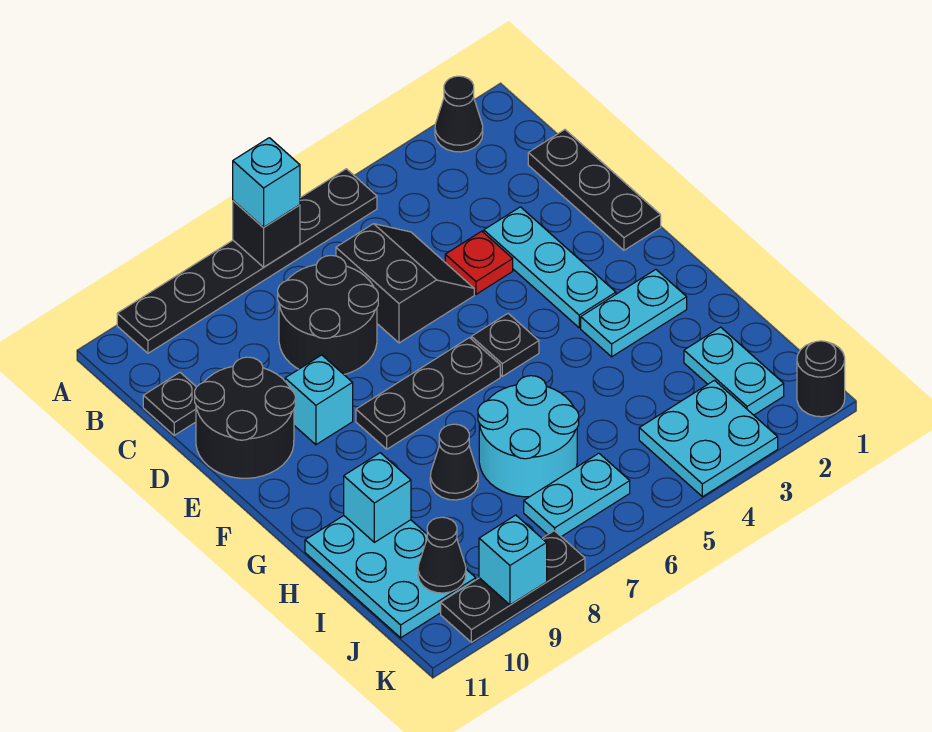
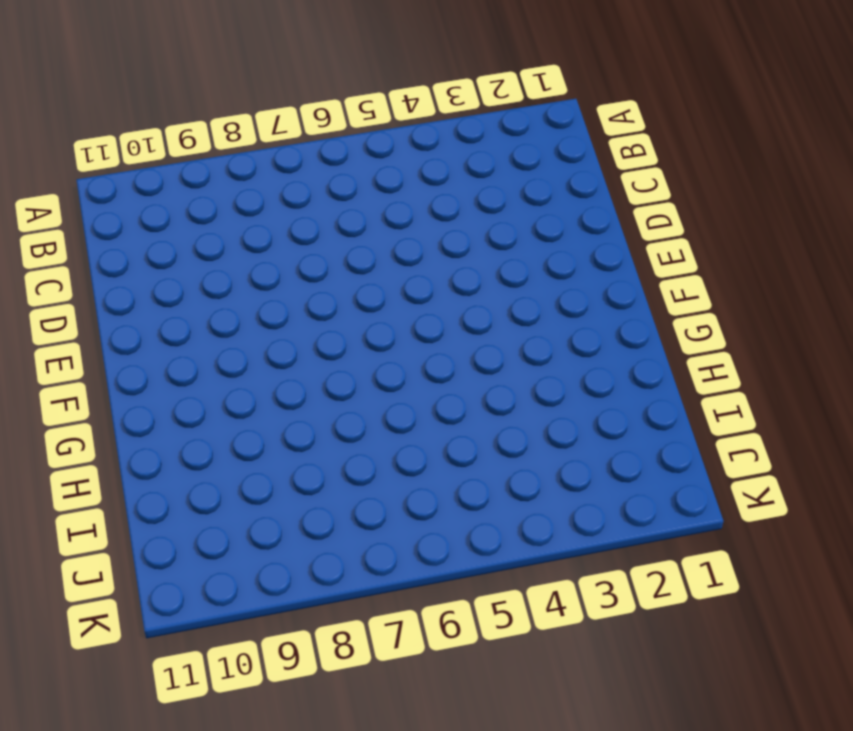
none -> black 1x1 cone [435,76,483,152]
none -> black 1x6 plate [117,169,377,353]
none -> black 1x3 plate [528,130,661,250]

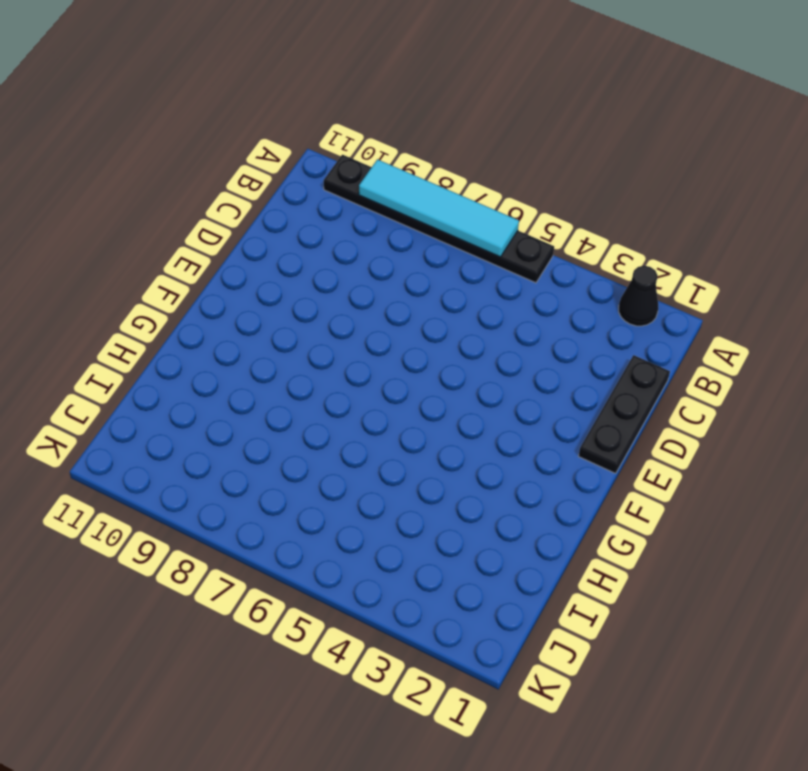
cyan 1x4 tile [359,159,519,257] -> black 1x1 brick [233,201,300,267]
none -> black 2x2 slope [336,224,474,343]
none -> black 2x2 round brick [278,255,378,374]
none -> black 1x1 plate [143,373,196,435]

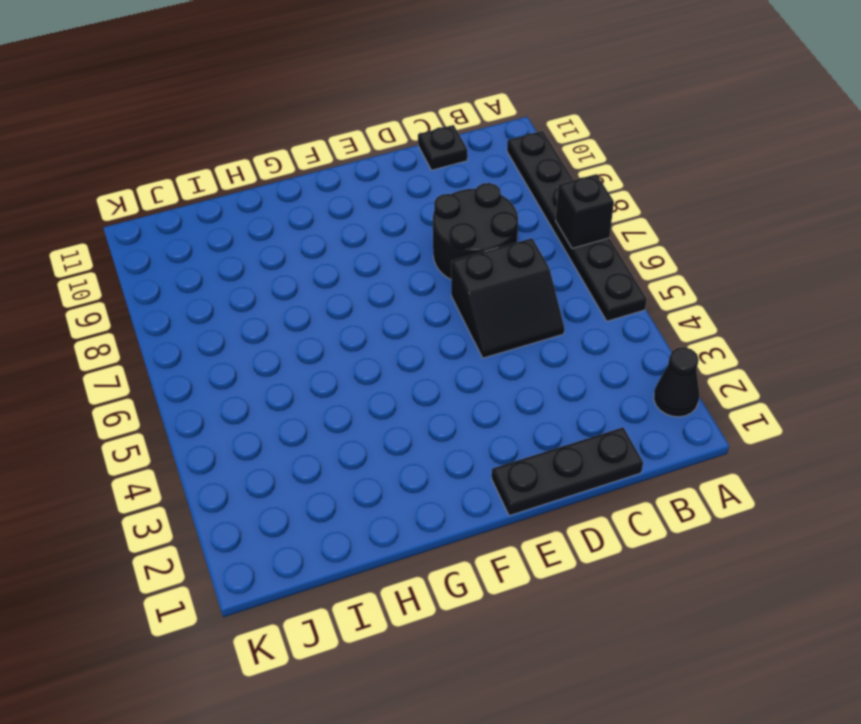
none -> cyan 1x3 plate [484,207,616,328]
none -> red 1x1 plate [445,231,513,294]
none -> black 2x2 round brick [195,357,295,478]

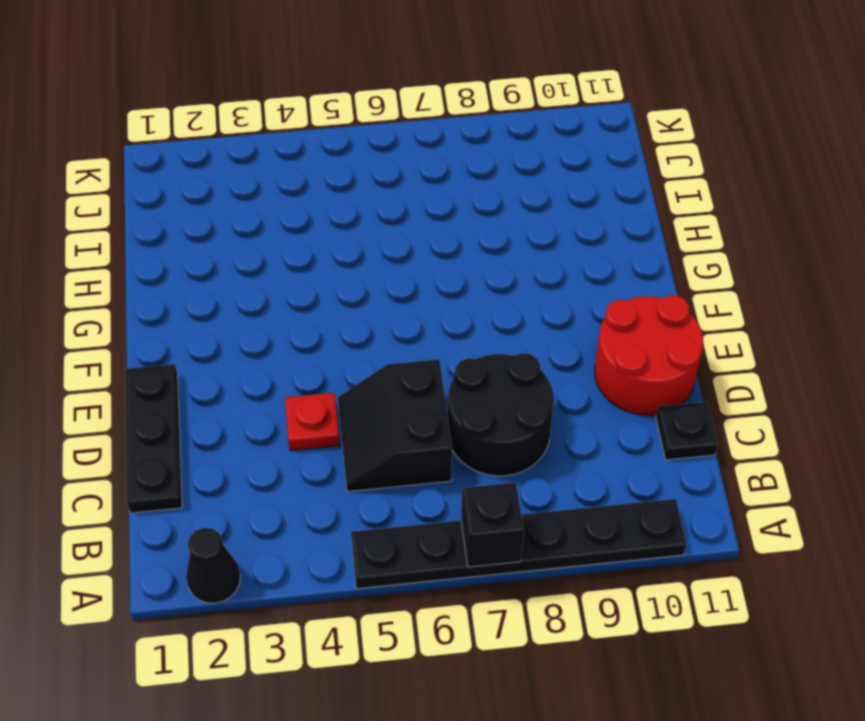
red 2x2 round brick [594,295,703,415] -> black 2x2 round brick [195,357,295,478]
none -> cyan 1x3 plate [484,207,616,328]
none -> cyan 1x1 brick [285,355,353,445]
none -> black 1x1 plate [471,314,539,376]

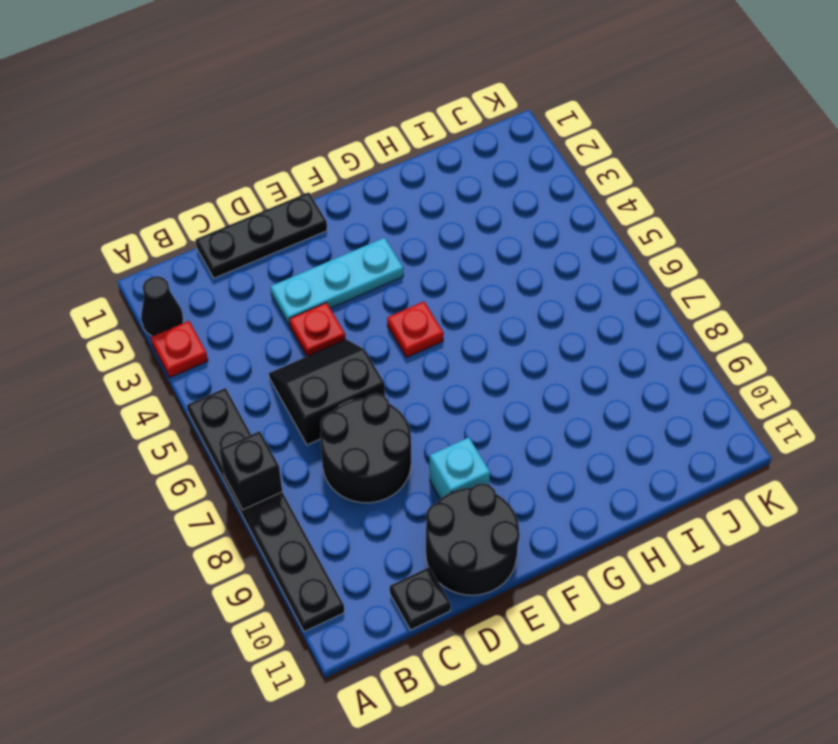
red 1x1 plate [151,321,208,377] -> none
red 1x1 plate [387,301,444,358] -> black 1x1 plate [471,314,539,376]
none -> black 1x3 plate [356,338,500,449]
none -> cyan 1x2 plate [581,270,687,357]
none -> cyan 2x2 round brick [478,376,579,497]

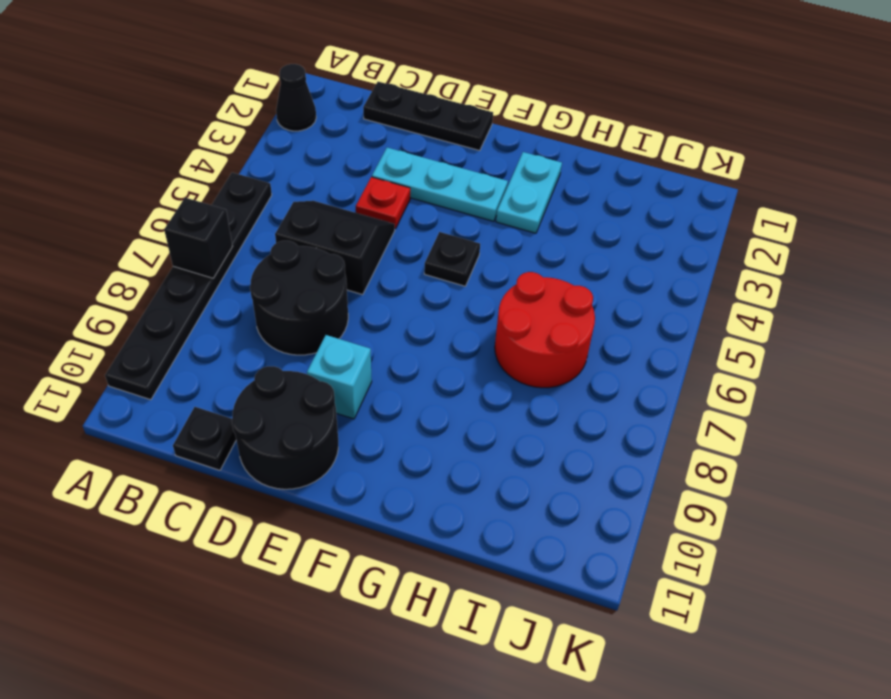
red 2x2 round brick [495,272,595,388] -> cyan 2x2 round brick [478,376,579,497]
none -> black 1x3 plate [356,338,500,449]
none -> black 1x1 cone [430,424,478,500]
none -> cyan 2x3 plate [305,516,476,638]

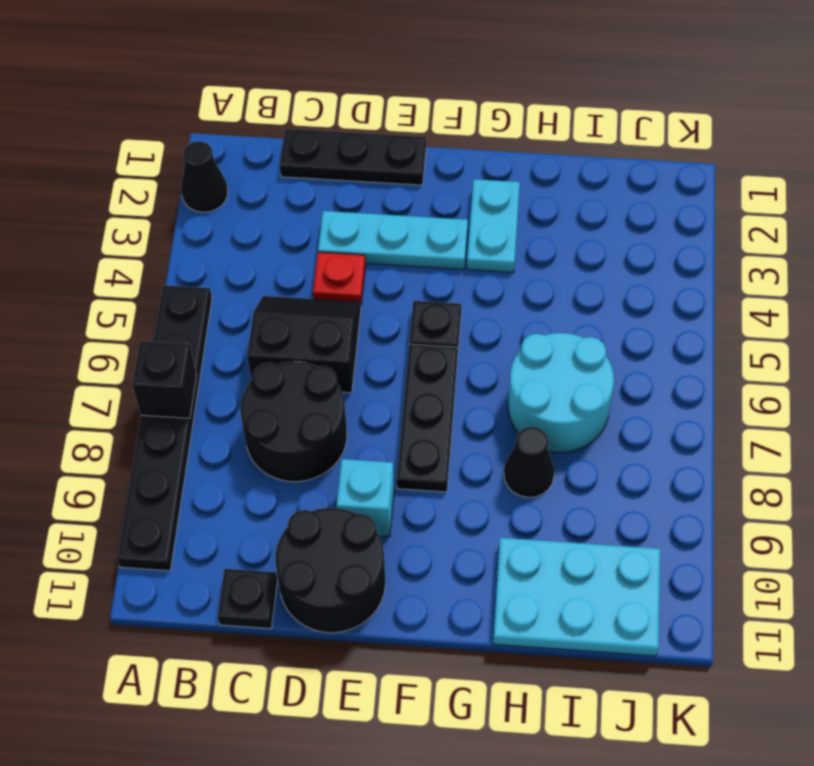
none -> cyan 1x2 plate [684,327,784,415]
none -> cyan 2x2 plate [639,380,778,497]
none -> cyan 1x2 plate [524,453,630,537]

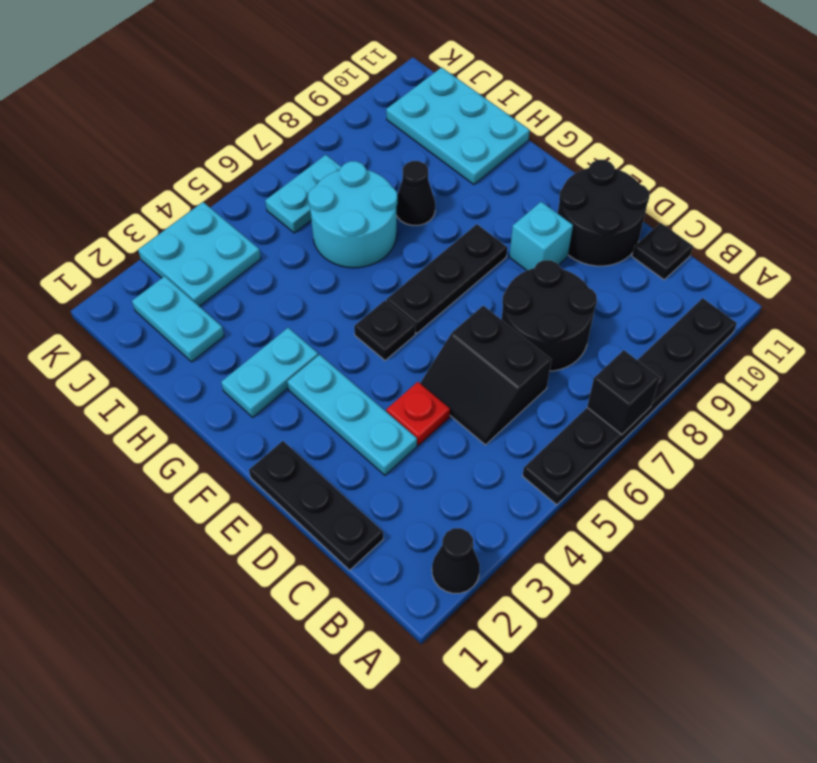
none -> black 1x1 round brick [797,341,845,417]
none -> black 1x3 plate [441,531,585,642]
none -> cyan 1x1 brick [344,453,411,542]

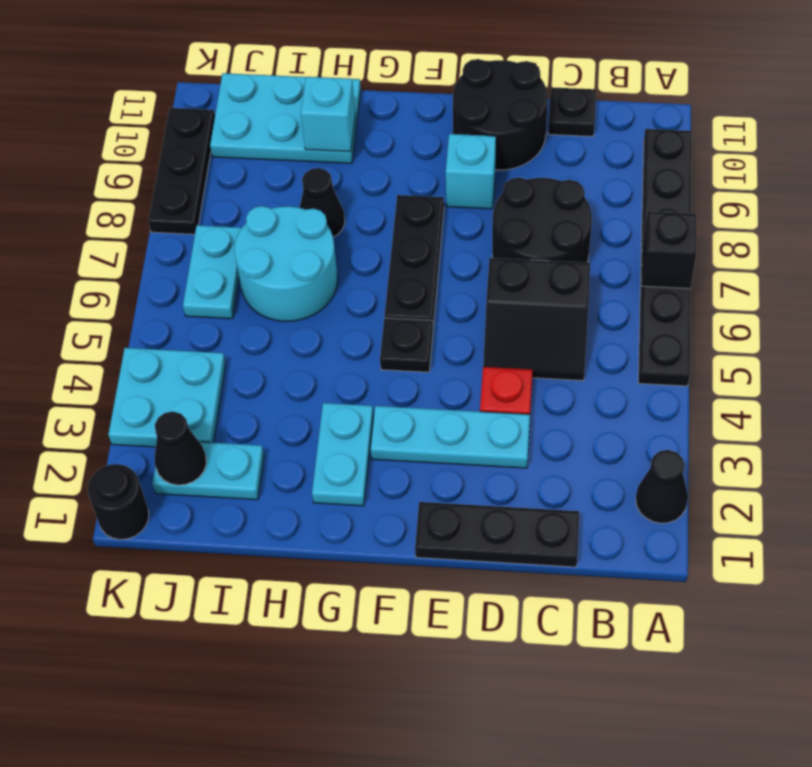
black 1x1 cone [155,411,206,485] -> black 1x1 cone moved to [418,517,466,593]
none -> cyan 1x1 brick [479,515,547,605]
none -> cyan 1x1 brick [233,138,300,228]

